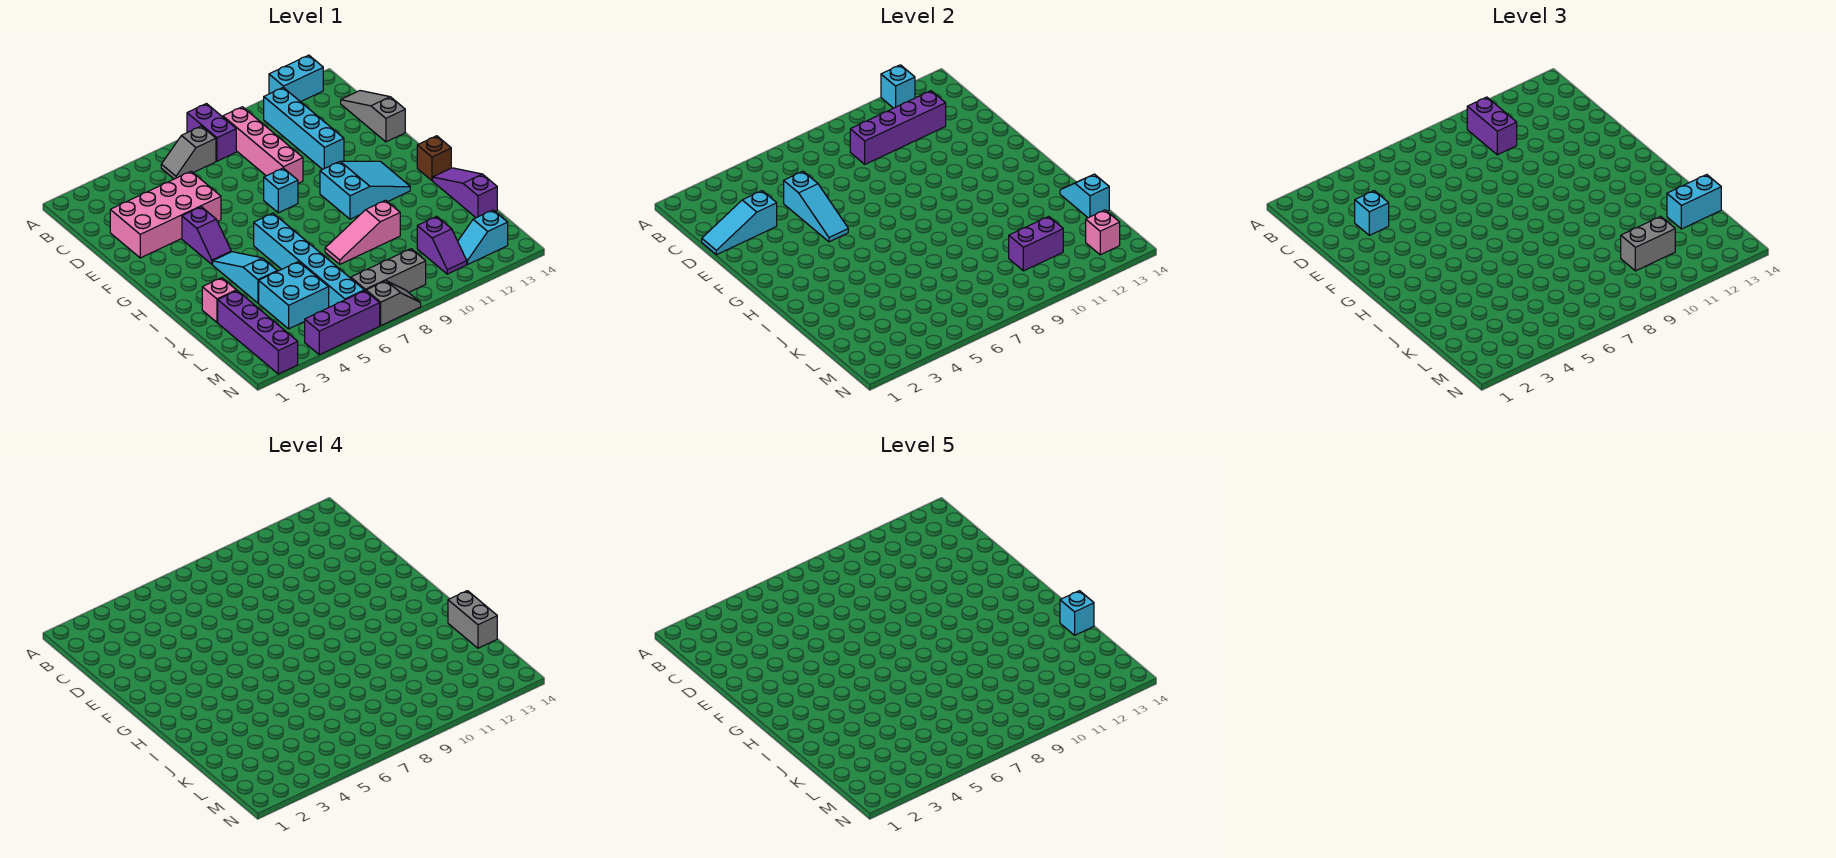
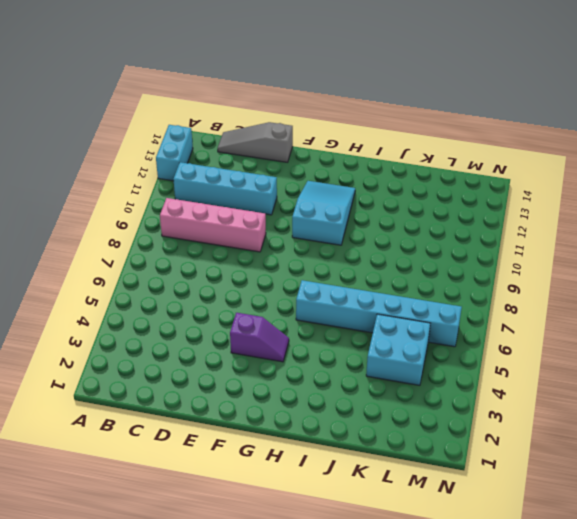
none -> purple 1x2 brick [187,104,236,161]
none -> grey 1x2 slope [161,126,216,179]
none -> pink 2x4 brick [110,171,221,258]
none -> cyan 1x1 brick [264,168,298,213]

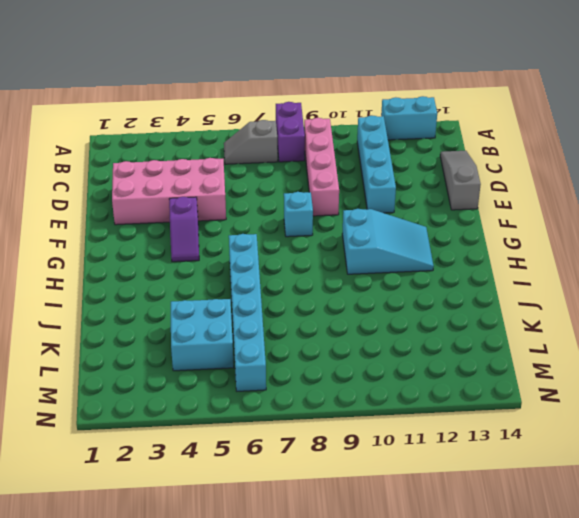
none -> cyan 1x3 slope [213,252,277,303]
none -> brown 1x1 brick [417,136,451,181]
none -> purple 1x3 slope [433,168,497,218]
none -> pink 1x1 brick [202,278,236,322]

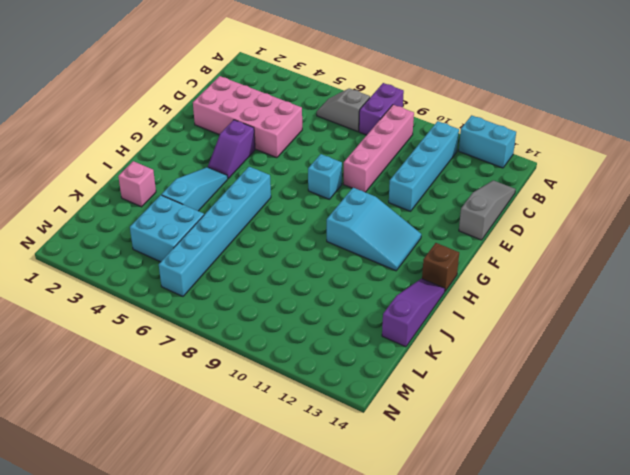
none -> pink 1x3 slope [325,200,400,264]
none -> purple 1x4 brick [218,291,298,374]
none -> purple 1x2 slope [417,216,467,274]
none -> grey 1x3 brick [351,249,426,292]

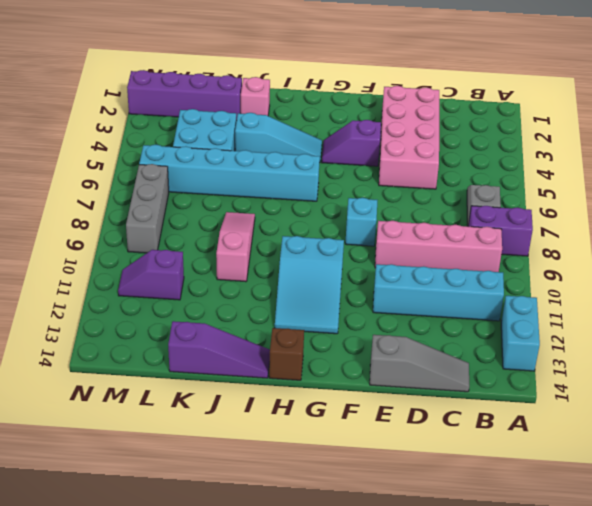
none -> cyan 1x2 slope [458,210,508,264]
none -> purple 1x3 brick [305,291,380,355]
none -> grey 1x2 slope [366,281,421,326]
none -> cyan 1x1 brick [881,65,915,108]

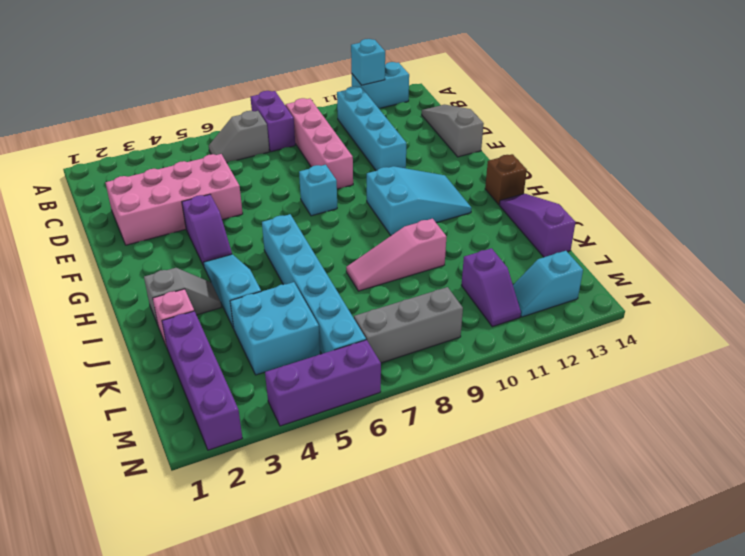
grey 1x2 slope [144,268,221,325] -> grey 1x2 slope moved to [366,281,421,326]
none -> purple 1x4 brick [850,91,946,164]
none -> cyan 1x3 slope [702,191,777,255]
none -> cyan 1x3 slope [784,171,848,242]
none -> cyan 1x2 slope [1060,174,1109,218]

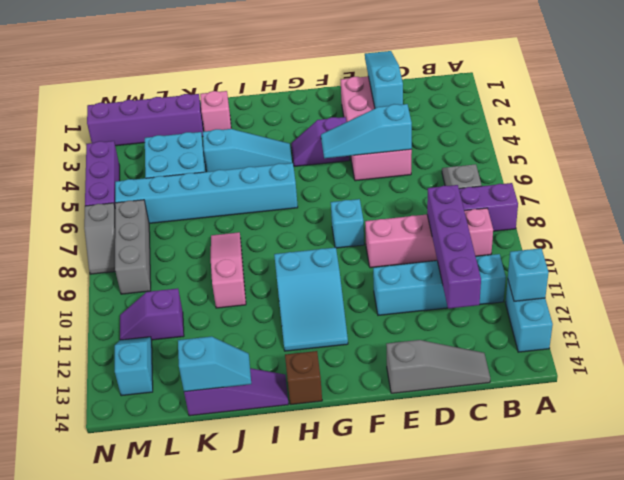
none -> purple 1x2 brick [1009,216,1063,271]
none -> pink 1x1 brick [1086,210,1120,255]
none -> purple 1x2 brick [1467,97,1517,155]
none -> cyan 1x1 brick [1355,191,1389,235]

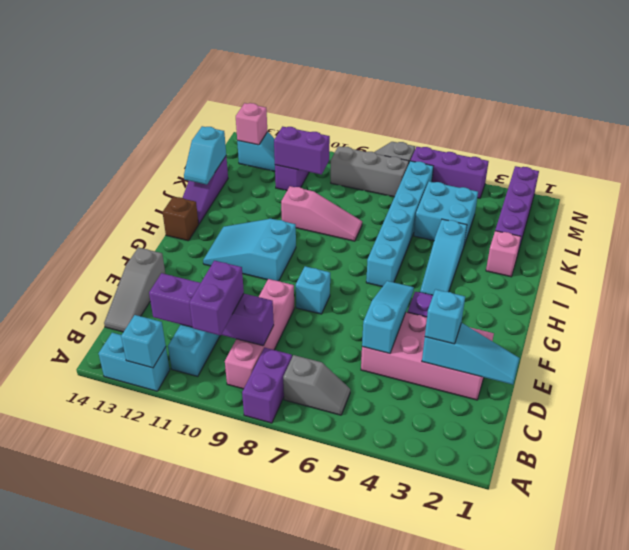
none -> cyan 1x2 brick [1667,175,1721,229]
none -> grey 1x2 brick [1621,216,1675,271]
none -> grey 1x2 brick [448,591,497,648]
none -> cyan 1x1 brick [1060,591,1094,635]

